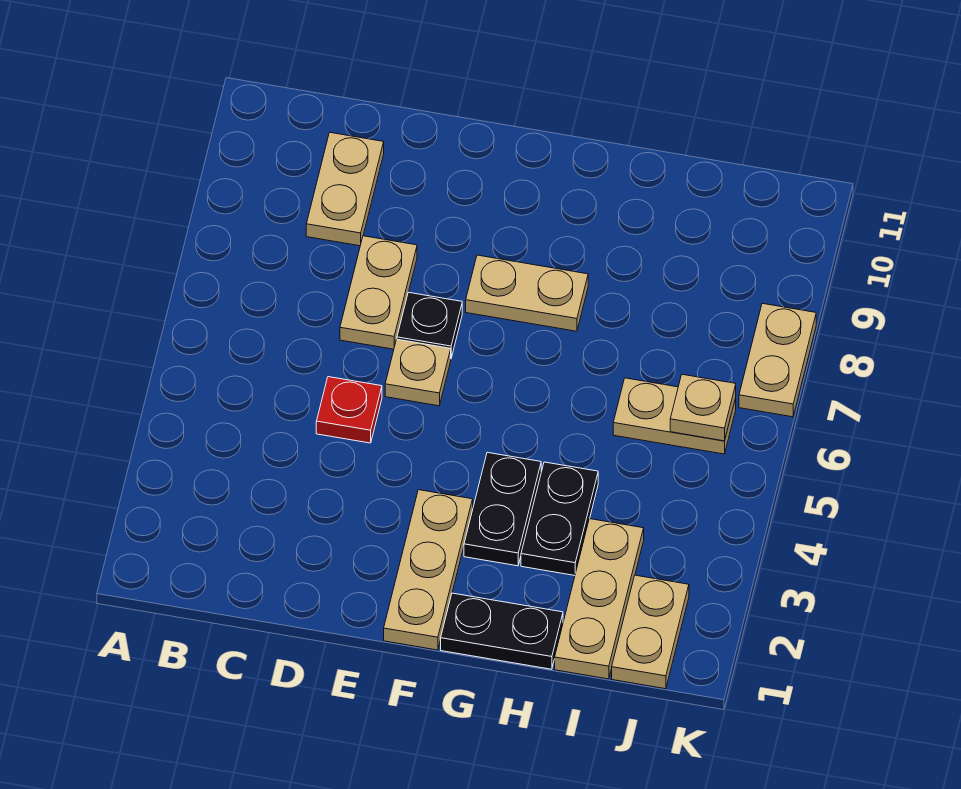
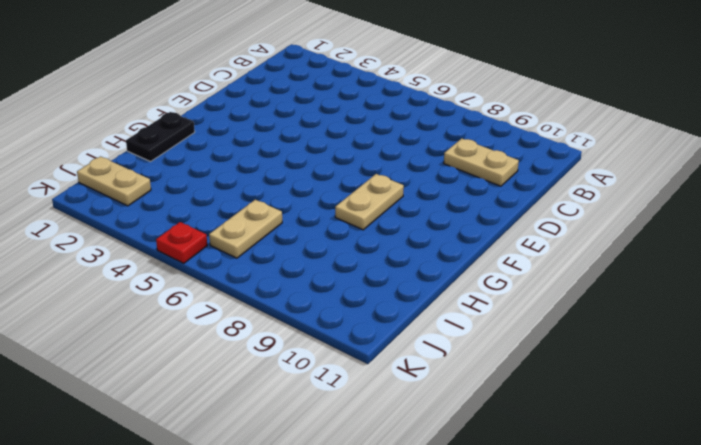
red 1x1 plate [156,222,207,263] -> red 1x1 plate moved to [316,377,382,443]
none -> tan 1x2 plate [340,236,417,349]
none -> tan 1x1 plate [385,339,451,406]
none -> black 1x1 plate [397,292,462,358]

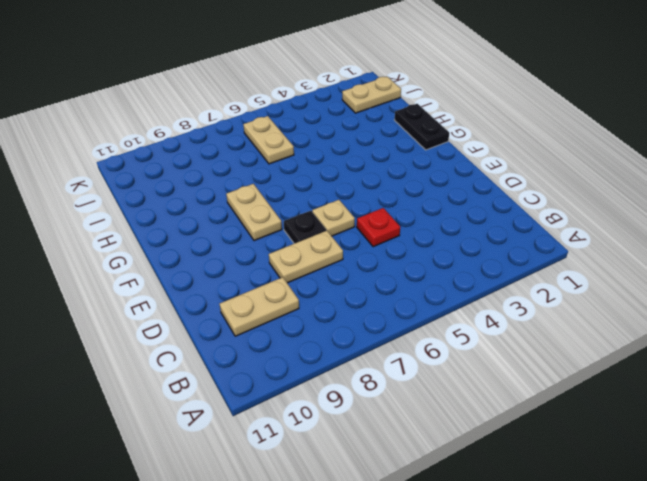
none -> tan 1x3 plate [384,490,473,650]
none -> black 1x2 plate [464,452,541,566]
none -> black 1x2 plate [521,462,598,575]

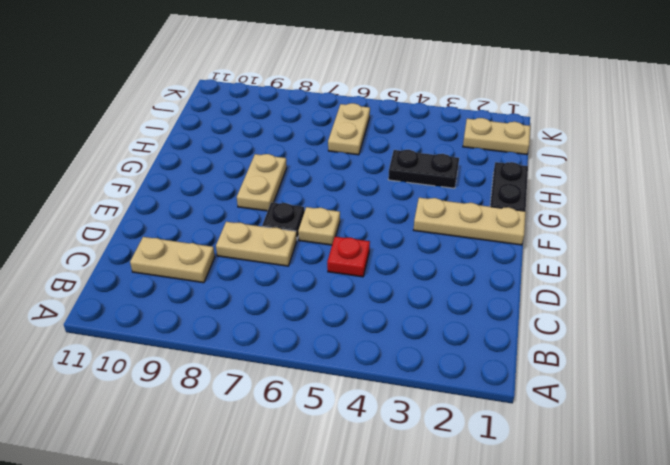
none -> black 1x2 plate [464,452,541,566]
none -> tan 1x3 plate [555,519,644,679]
none -> tan 1x2 plate [739,303,816,417]

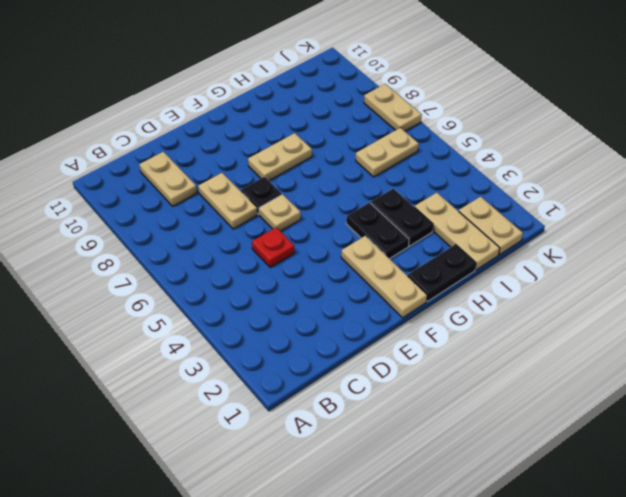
none -> tan 1x1 plate [670,374,736,441]

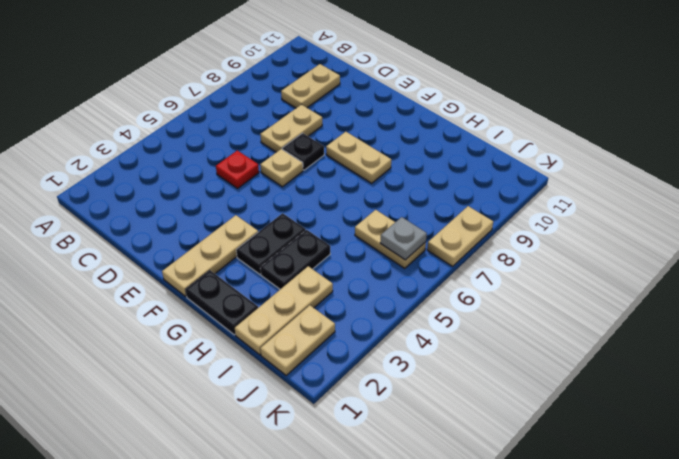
grey 1x1 plate [380,217,427,260] -> tan 1x1 plate [670,374,736,441]

